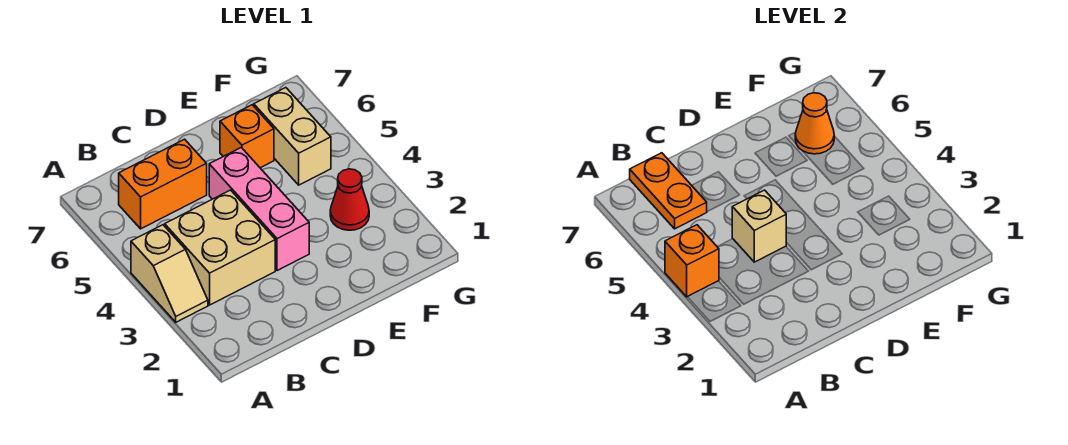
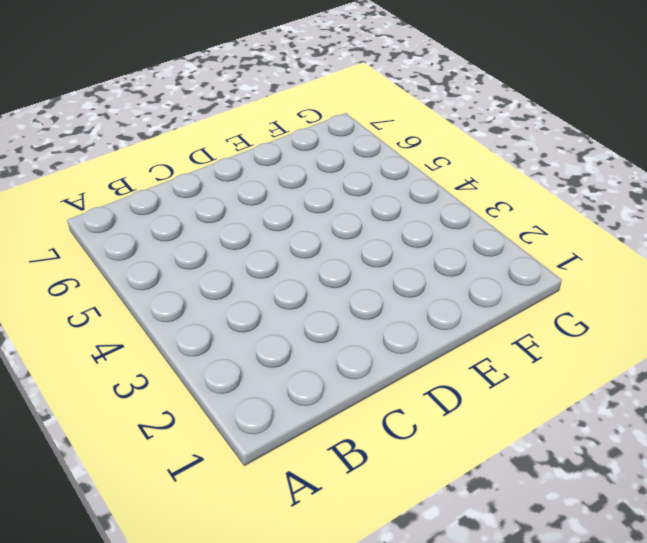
none -> tan 1x2 slope [131,225,208,322]
none -> tan 2x2 brick [165,190,275,305]

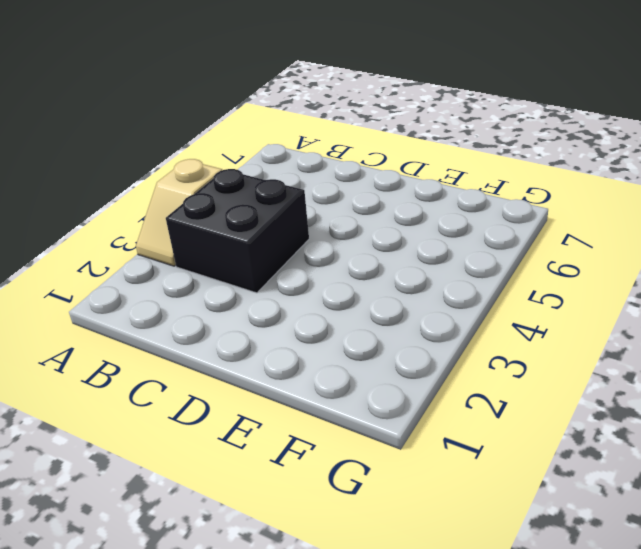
black 2x2 brick [166,169,309,293] -> tan 2x2 brick [165,190,275,305]
none -> orange 1x2 brick [119,139,207,229]
none -> pink 1x3 brick [209,147,309,271]

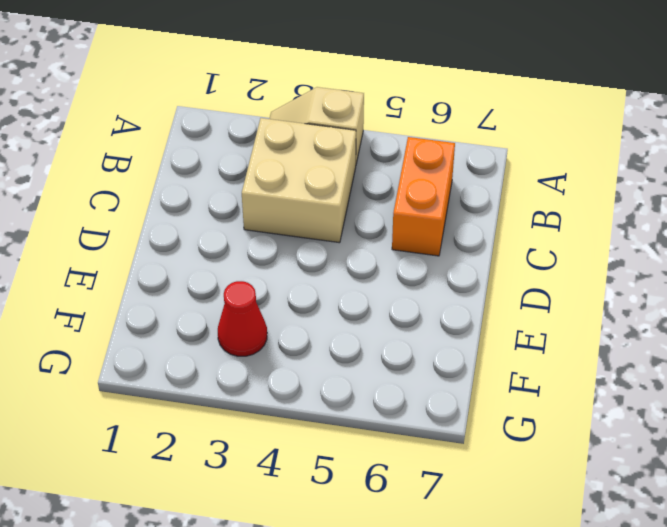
none -> pink 1x3 brick [209,147,309,271]
none -> orange 1x1 brick [220,105,274,168]

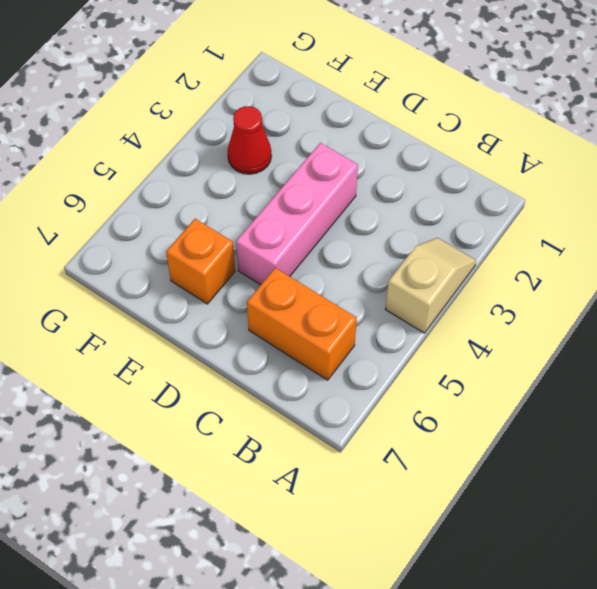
none -> tan 2x2 brick [165,190,275,305]
none -> tan 1x2 brick [254,88,331,185]

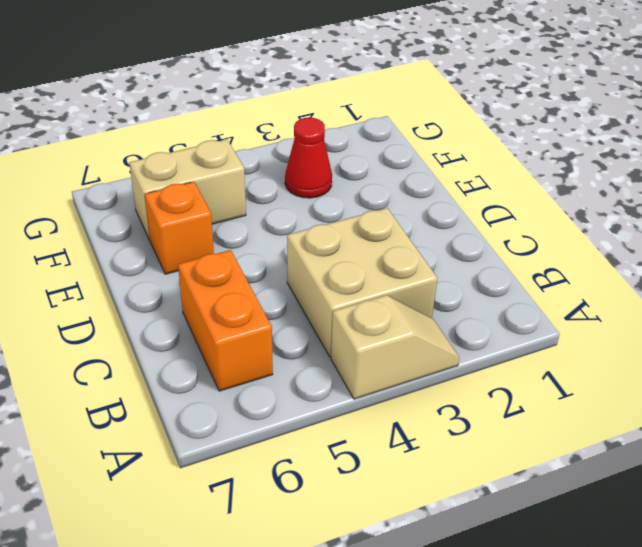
none -> pink 1x3 brick [209,147,309,271]
none -> orange 1x1 brick [665,225,719,297]

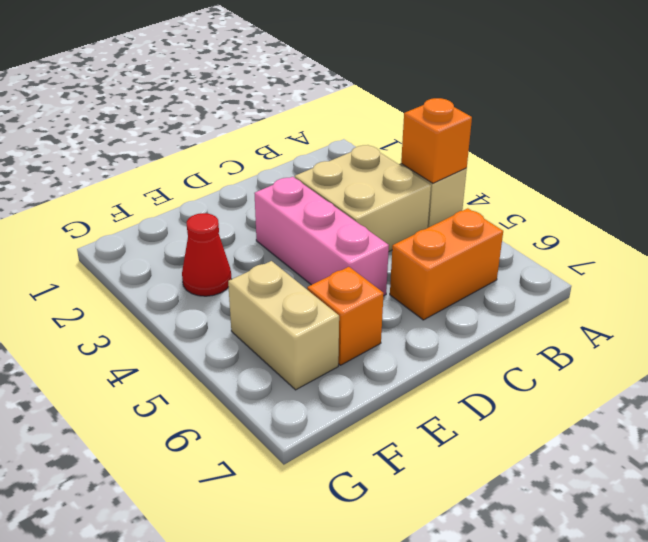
none -> orange 1x2 plate [630,153,707,229]
none -> tan 1x1 brick [732,190,786,262]

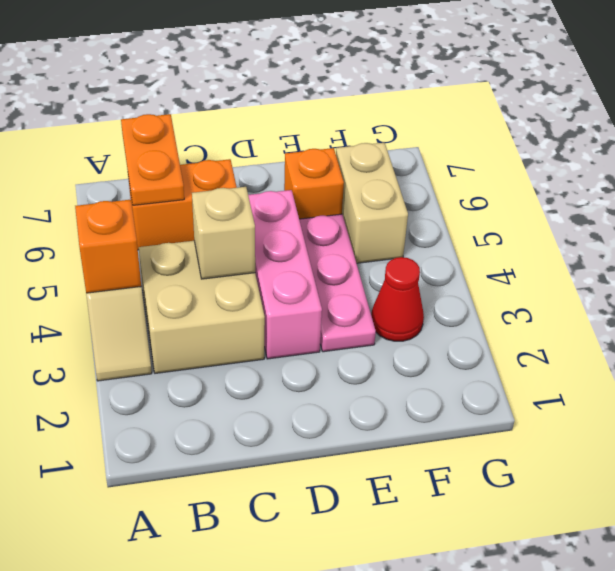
pink 1x3 plate [299,214,376,352] -> none
none -> orange 1x1 cone [795,93,834,154]

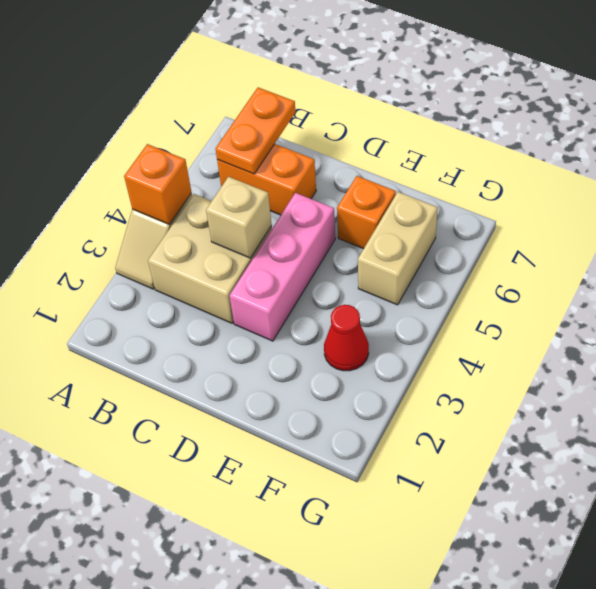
none -> orange 1x1 cone [795,93,834,154]

